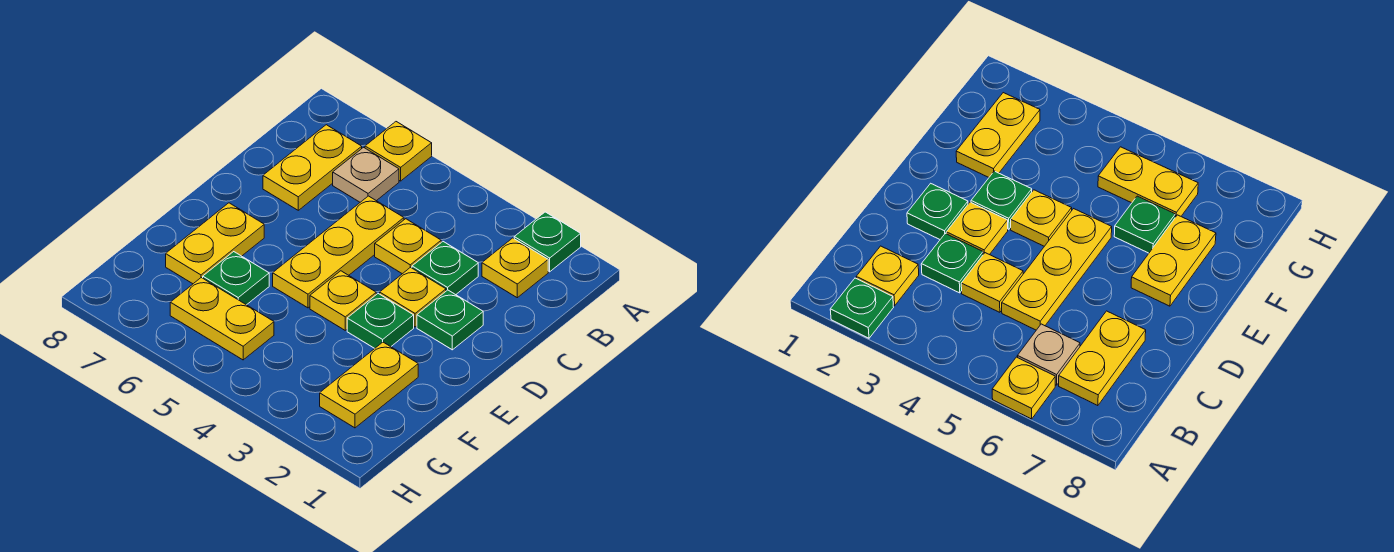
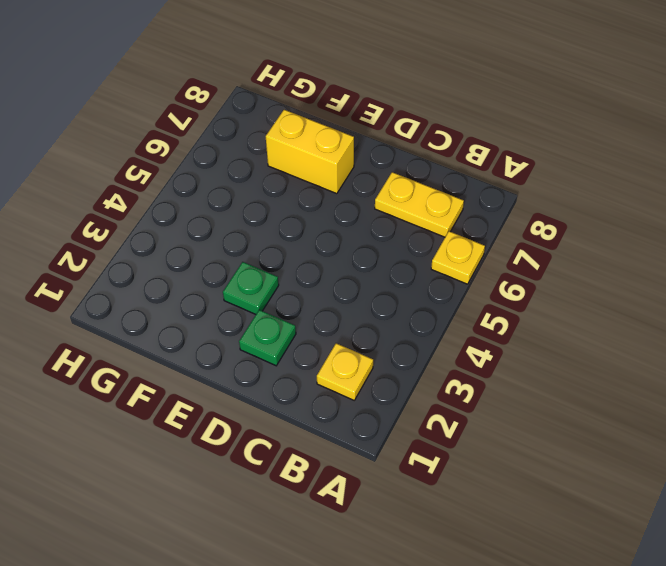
yellow 1x2 brick [266,110,354,194] -> yellow 1x2 plate [166,203,264,284]
none -> green 1x1 plate [514,212,581,272]
none -> tan 1x1 plate [333,147,399,202]
none -> green 1x1 plate [412,242,478,295]

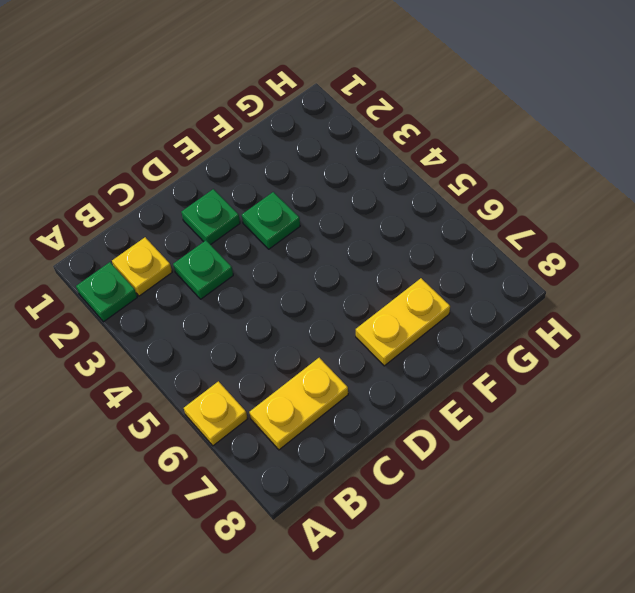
none -> tan 1x1 plate [333,147,399,202]
none -> yellow 1x1 plate [375,219,441,274]
none -> yellow 1x3 plate [273,196,404,308]

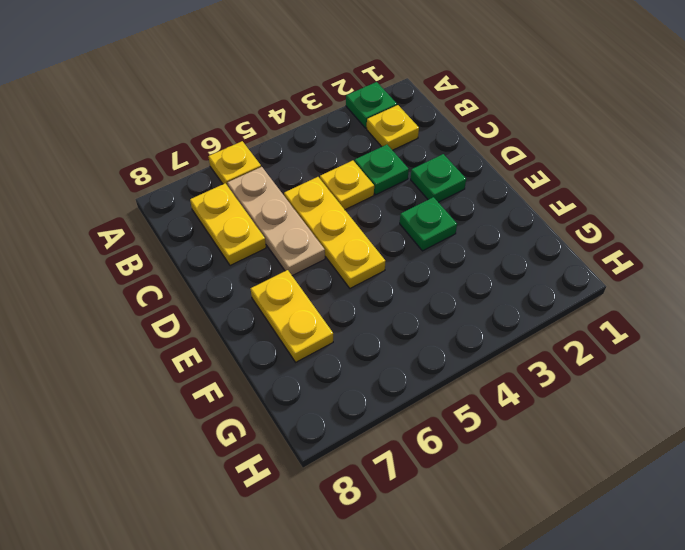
tan 1x3 plate [227,167,325,276] -> tan 1x1 plate [333,147,399,202]
none -> yellow 1x1 plate [380,267,446,327]
none -> yellow 1x1 plate [310,271,376,330]
none -> yellow 1x2 plate [320,342,418,428]

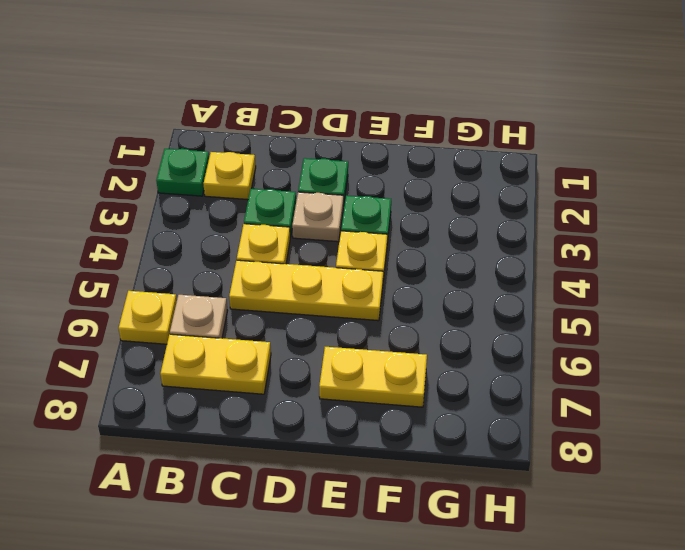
tan 1x1 plate [292,192,343,242] -> yellow 1x1 plate [380,267,446,327]
none -> yellow 1x2 plate [320,342,418,428]
none -> green 1x1 plate [203,252,269,305]
none -> yellow 1x2 plate [170,278,274,360]

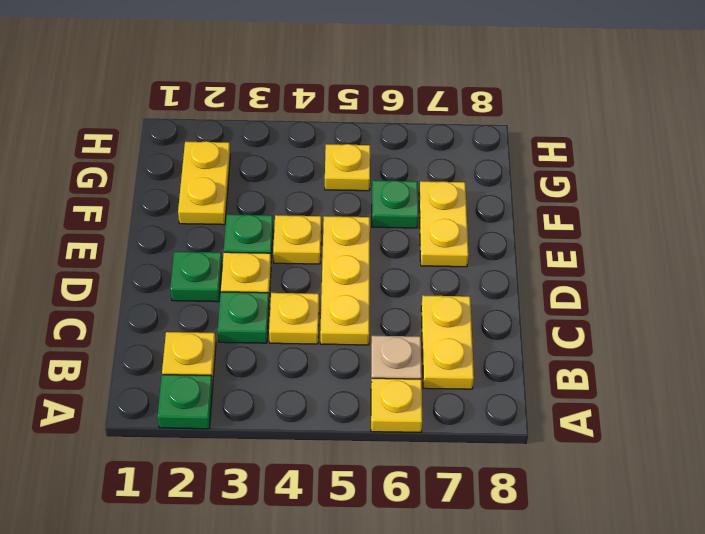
yellow 1x1 plate [325,144,370,191] -> yellow 1x2 plate [170,278,274,360]

